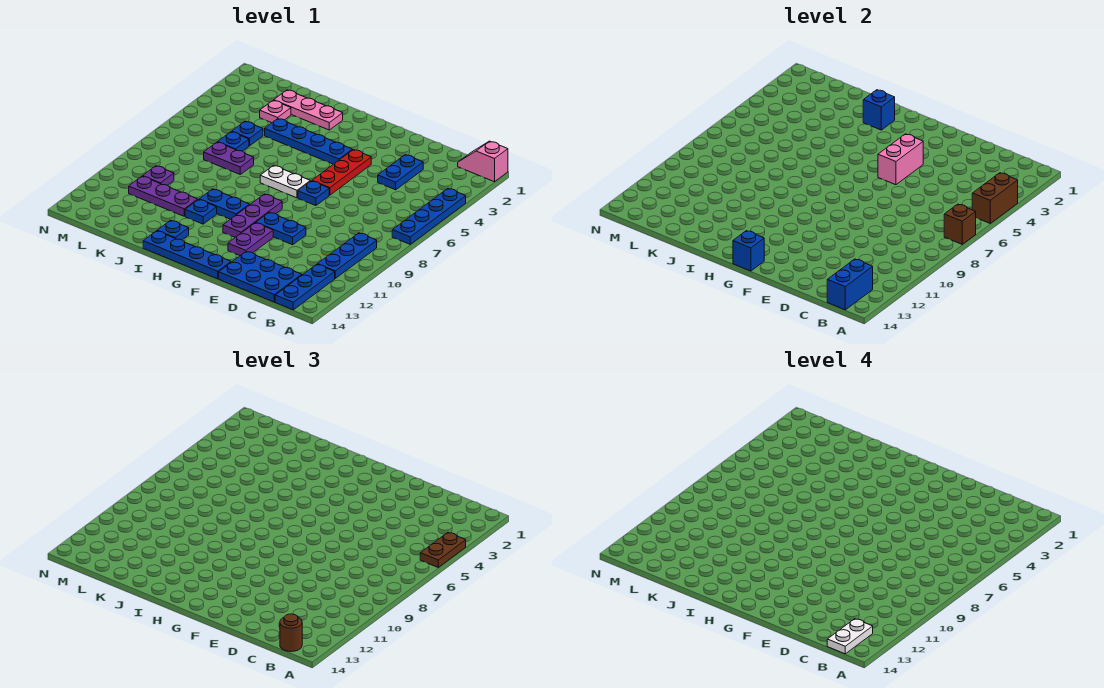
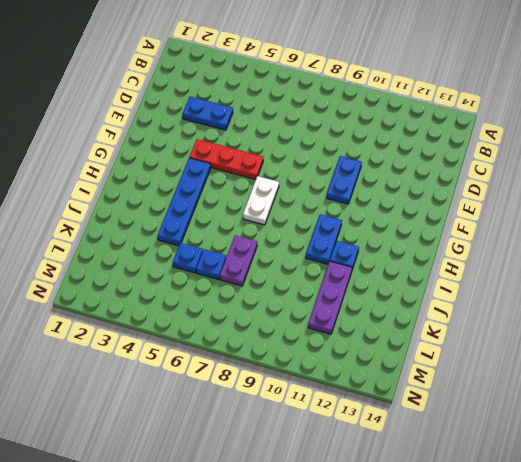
none -> pink 1x2 slope [458,141,508,182]
none -> blue 1x4 plate [392,189,466,245]
none -> blue 1x3 plate [318,233,377,278]
none -> blue 1x3 plate [275,264,335,310]

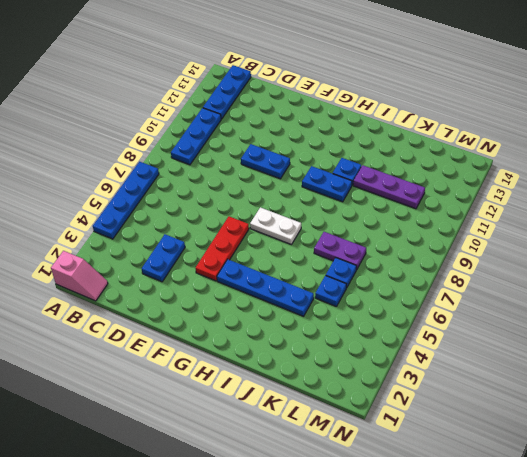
none -> blue 2x3 plate [219,252,302,302]
none -> blue 1x1 plate [298,181,329,206]
none -> purple 1x2 plate [228,223,273,256]
none -> blue 1x4 plate [143,231,231,279]

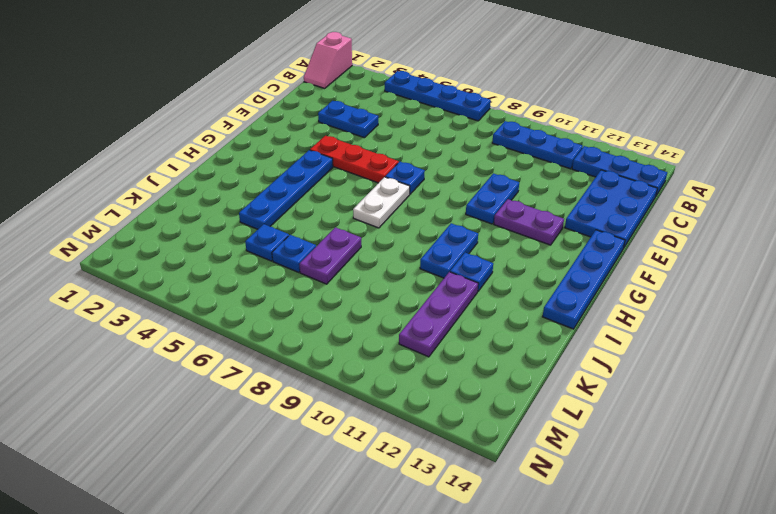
none -> purple 1x3 plate [223,194,282,237]
none -> pink 1x3 plate [274,90,343,130]
none -> blue 1x1 plate [157,220,189,240]
none -> pink 1x1 plate [260,100,291,123]

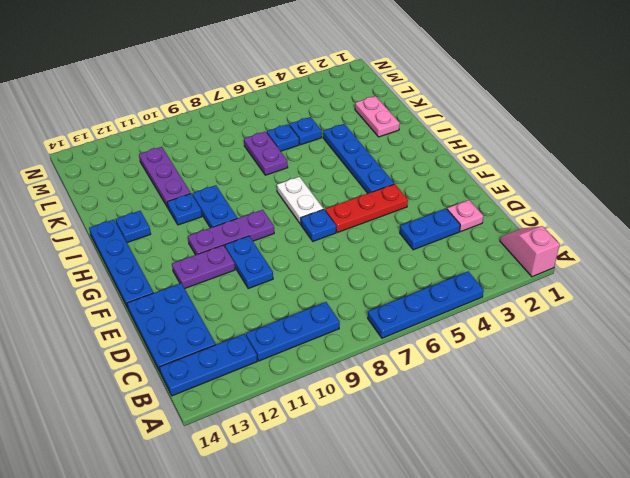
pink 1x1 plate [447,200,484,231] -> pink 1x1 plate moved to [260,100,291,123]
pink 1x2 plate [355,96,400,137] -> pink 1x3 plate [274,90,343,130]
none -> purple 1x1 plate [143,166,174,185]
none -> brown 1x2 brick [972,173,1018,223]
none -> brown 1x1 brick [944,204,976,245]
none -> blue 1x2 brick [827,259,873,310]

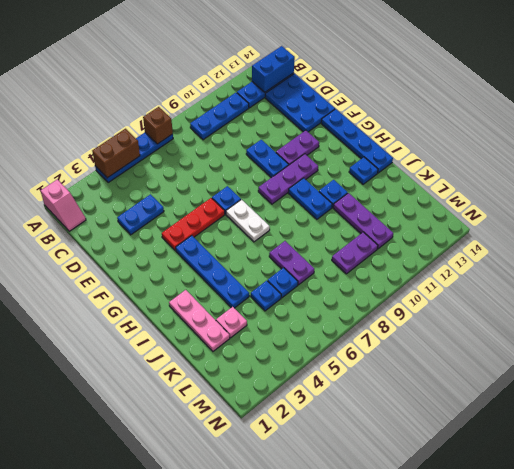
purple 1x2 plate [332,232,378,274] -> purple 1x1 plate [143,166,174,185]
none -> pink 1x2 brick [878,134,923,185]
none -> blue 1x1 brick [733,231,764,271]
none -> blue 1x1 brick [863,90,895,130]
none -> brown 1x2 plate [420,533,466,567]

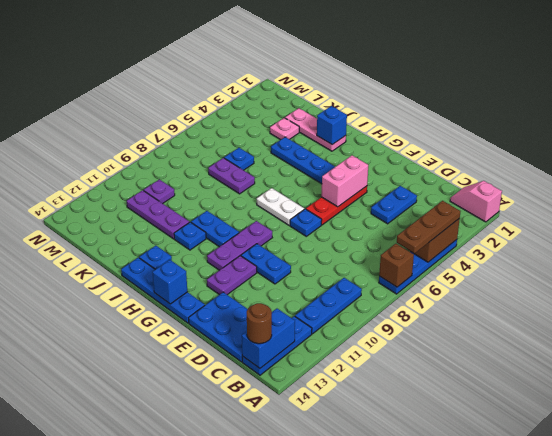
brown 1x3 plate [397,201,461,253] -> brown 1x2 plate [420,533,466,567]
none -> blue 1x1 plate [232,121,263,146]
none -> white 1x2 plate [827,619,873,654]

